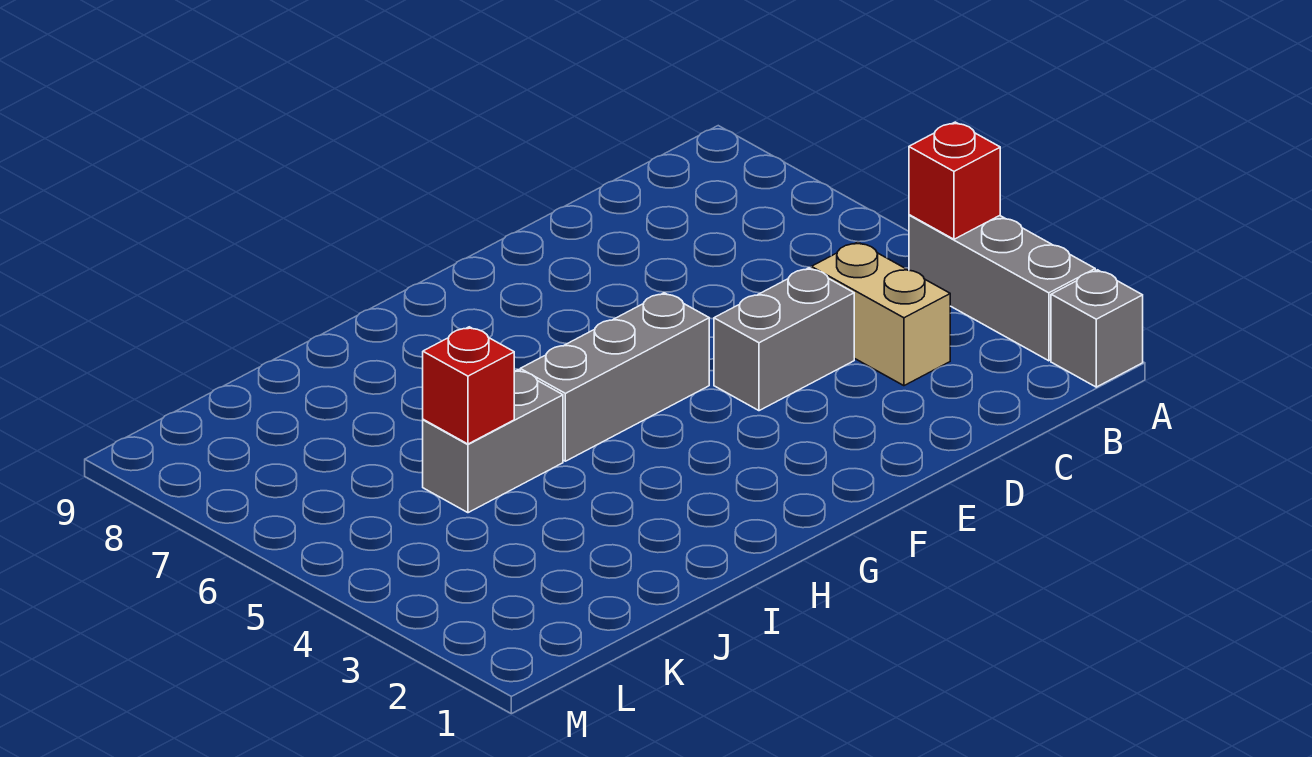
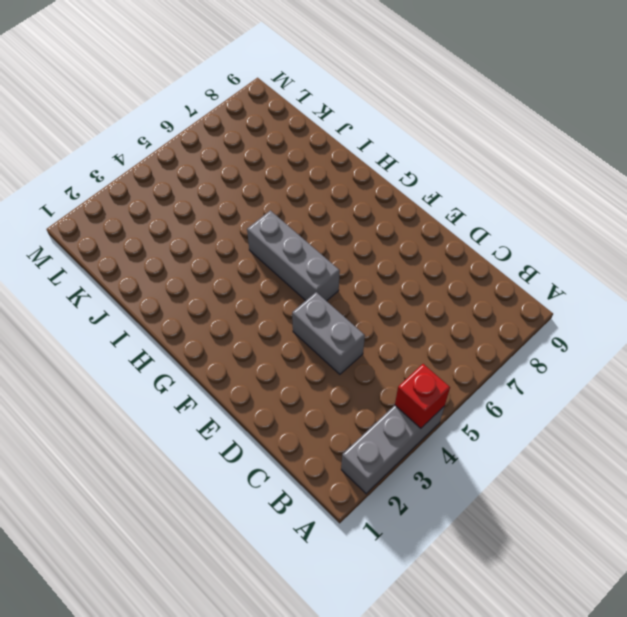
none -> grey 1x1 brick [1051,270,1143,387]
none -> tan 1x2 brick [811,242,950,386]

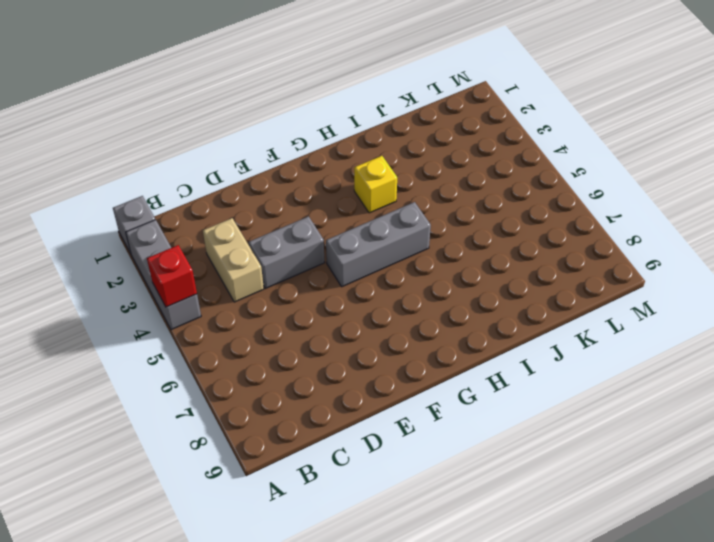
yellow 1x1 brick [354,156,397,213] -> none
none -> grey 1x2 brick [423,370,563,513]
none -> red 1x1 brick [423,327,514,444]

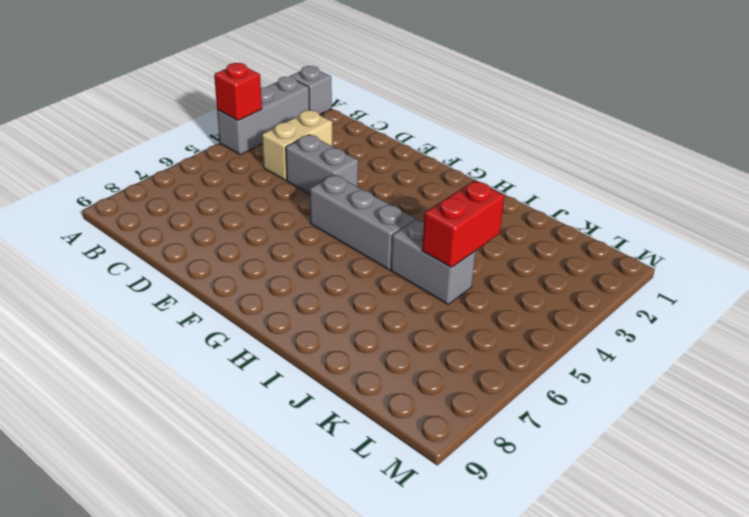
red 1x2 brick [422,181,504,267] -> red 1x1 brick [423,327,514,444]

